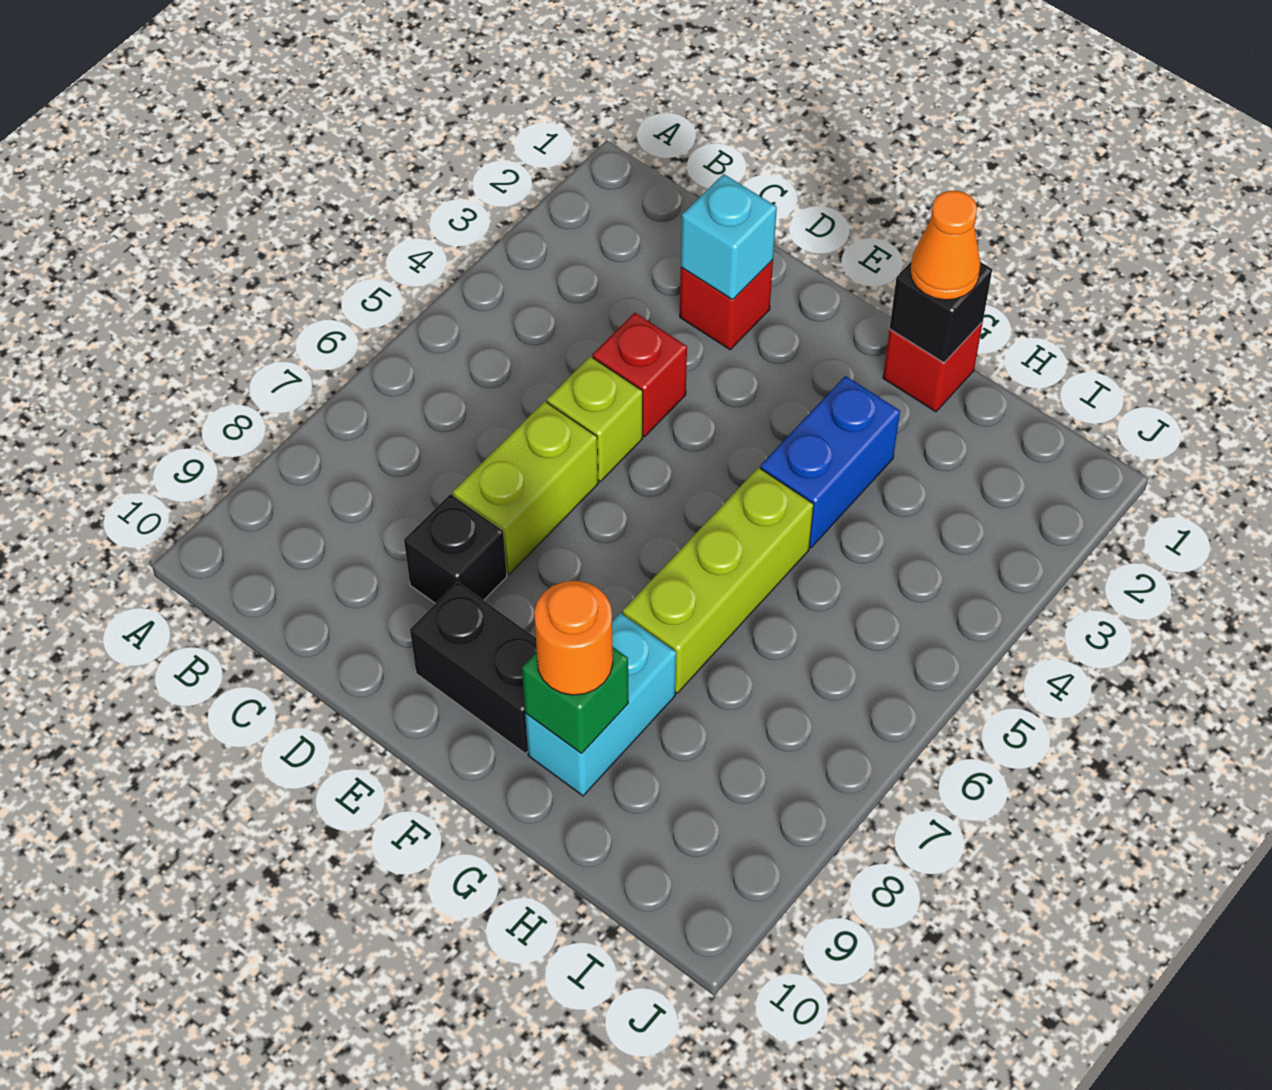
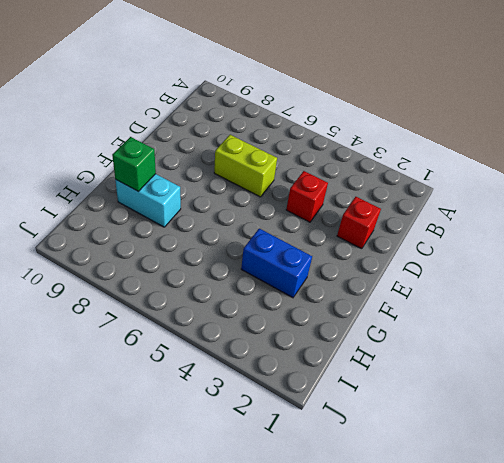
none -> lime 1x1 brick [547,356,643,481]
none -> black 1x1 brick [404,494,507,604]
none -> black 1x2 brick [410,582,537,754]

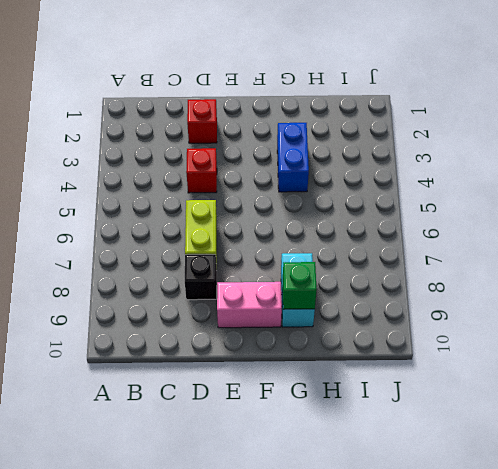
pink 1x2 brick [217,282,282,328] -> black 1x2 brick [410,582,537,754]
none -> lime 1x1 brick [547,356,643,481]
none -> red 1x1 brick [883,322,983,412]
none -> lime 1x3 brick [623,468,814,693]

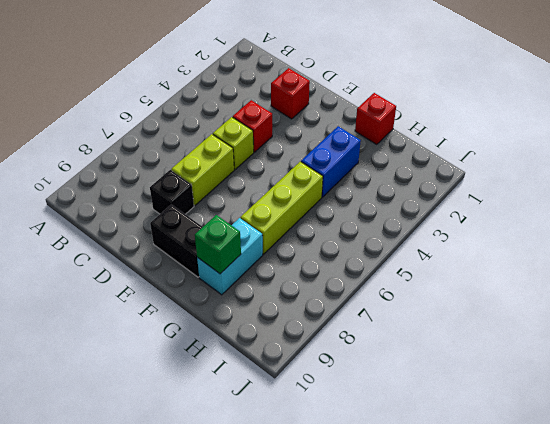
none -> cyan 1x1 brick [681,174,777,300]
none -> black 1x1 brick [890,262,992,363]
none -> orange 1x1 cone [910,191,980,300]

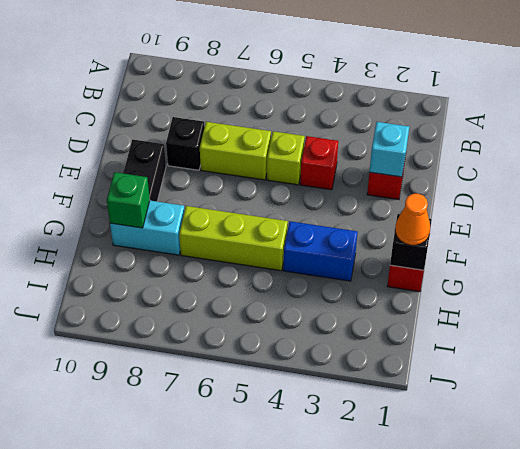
none -> orange 1x1 round brick [534,581,613,695]

